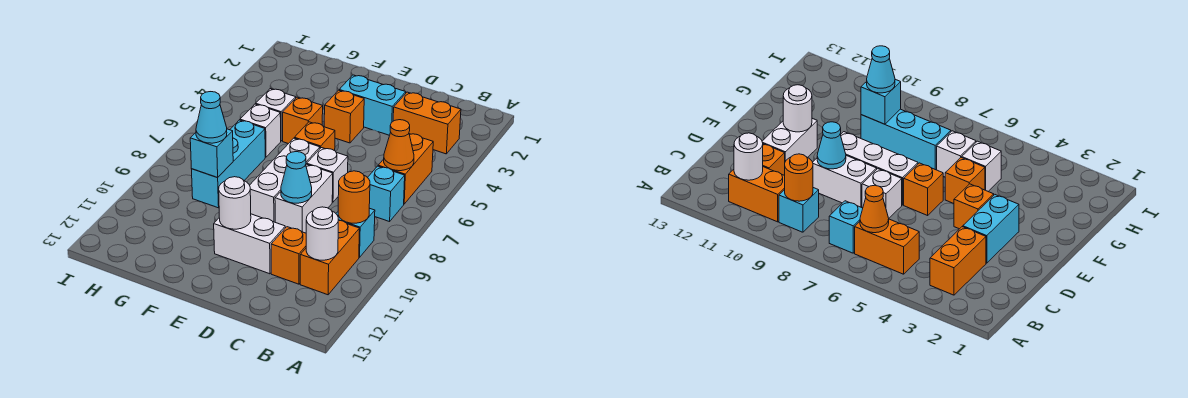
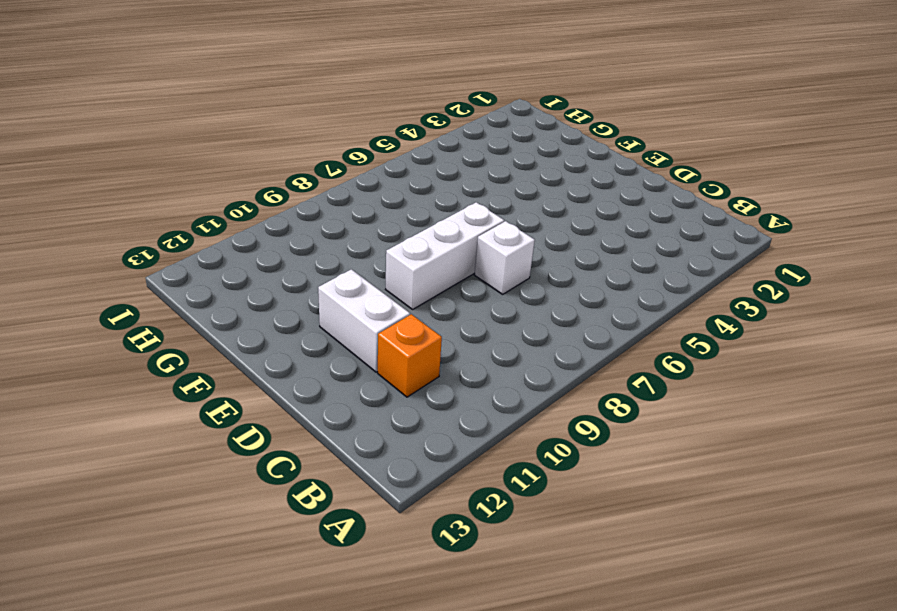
none -> orange 1x2 brick [393,92,461,154]
none -> orange 1x2 brick [378,134,433,204]
none -> cyan 1x1 brick [368,166,405,222]

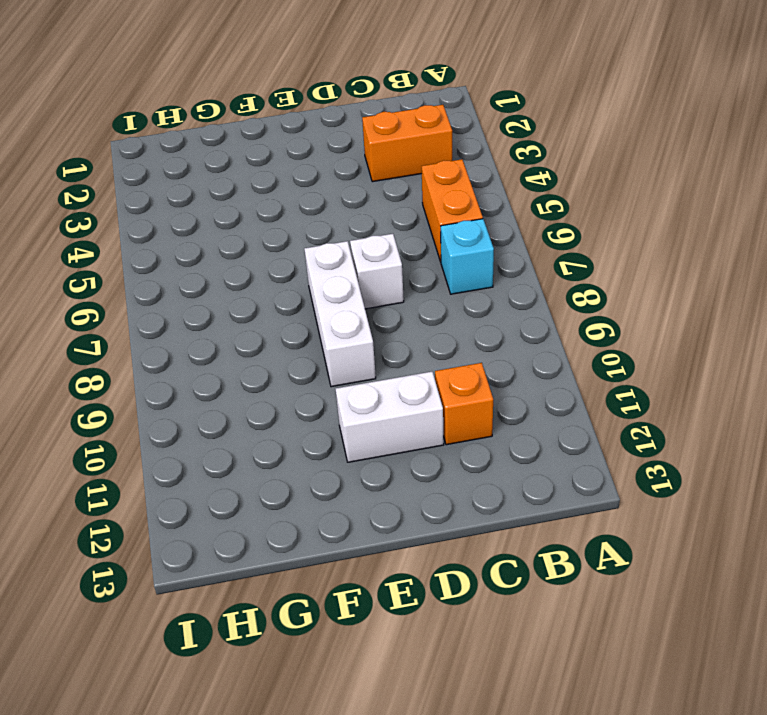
none -> cyan 1x1 brick [336,208,375,257]
none -> orange 1x2 brick [300,220,360,295]
none -> cyan 1x2 brick [339,75,406,135]

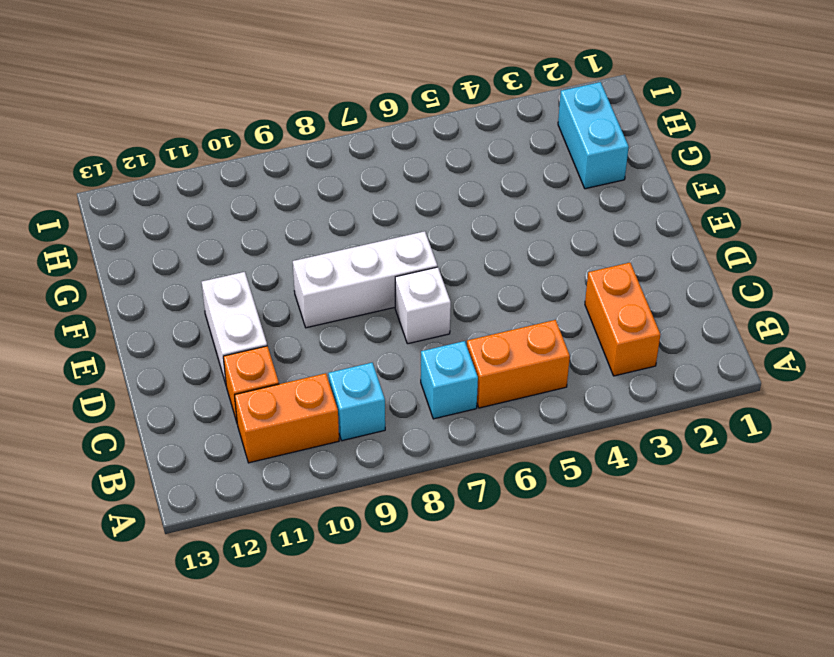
cyan 1x2 brick [558,82,629,189] -> cyan 1x2 brick moved to [339,75,406,135]
none -> white 1x2 brick [275,164,333,233]
none -> orange 1x1 brick [324,90,364,143]
none -> orange 1x1 brick [294,122,335,151]

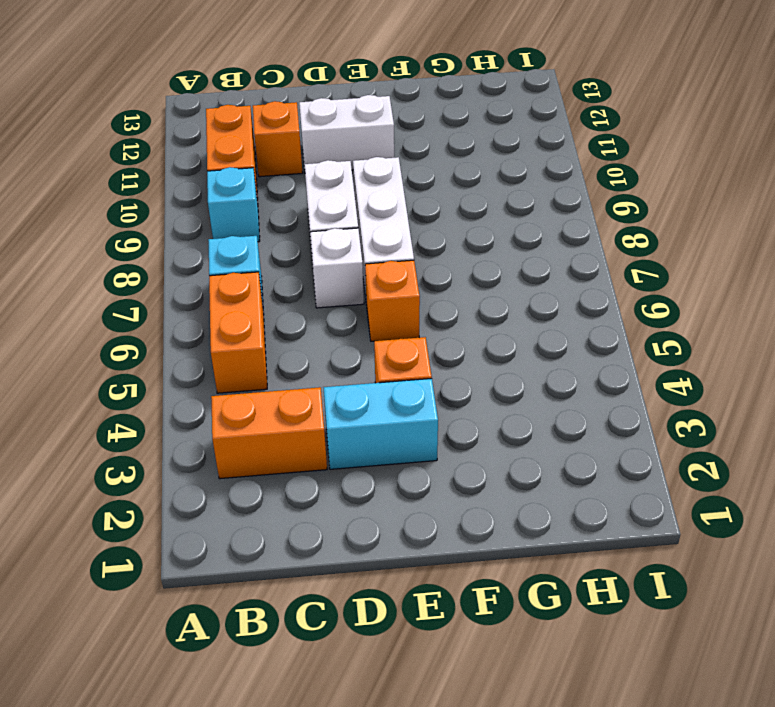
none -> orange 1x1 brick [283,97,323,144]
none -> white 1x1 brick [256,89,296,141]
none -> white 1x1 brick [240,104,281,157]

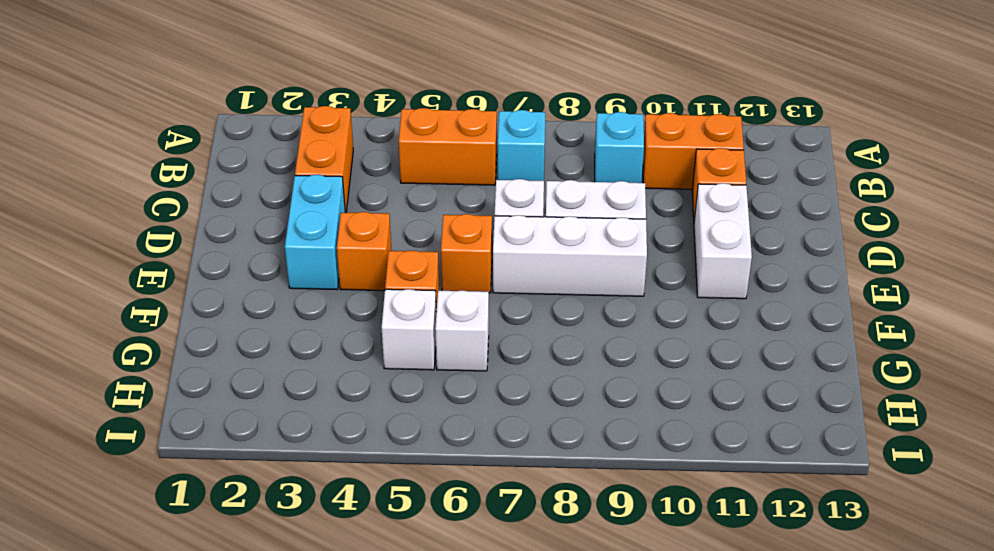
none -> cyan 1x3 brick [192,120,265,208]
none -> orange 1x1 cone [384,120,414,171]
none -> orange 1x1 round brick [338,171,370,223]

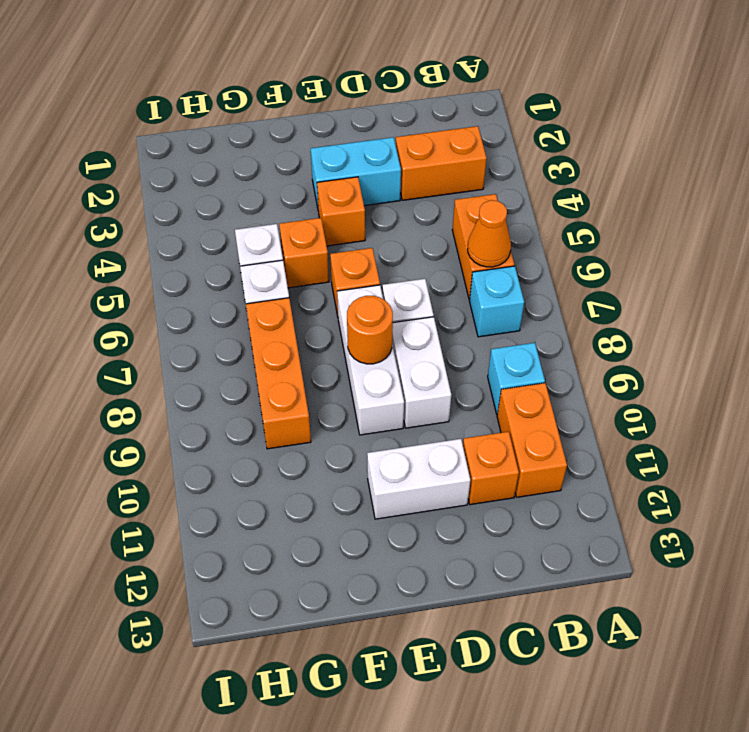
orange 1x1 round brick [347,296,393,364] -> orange 1x1 round brick moved to [338,171,370,223]
orange 1x3 brick [246,298,311,449] -> cyan 1x3 brick [192,120,265,208]
none -> white 1x1 round brick [306,207,338,260]
none -> cyan 1x1 cone [281,152,312,203]
none -> white 1x1 round brick [219,177,251,229]

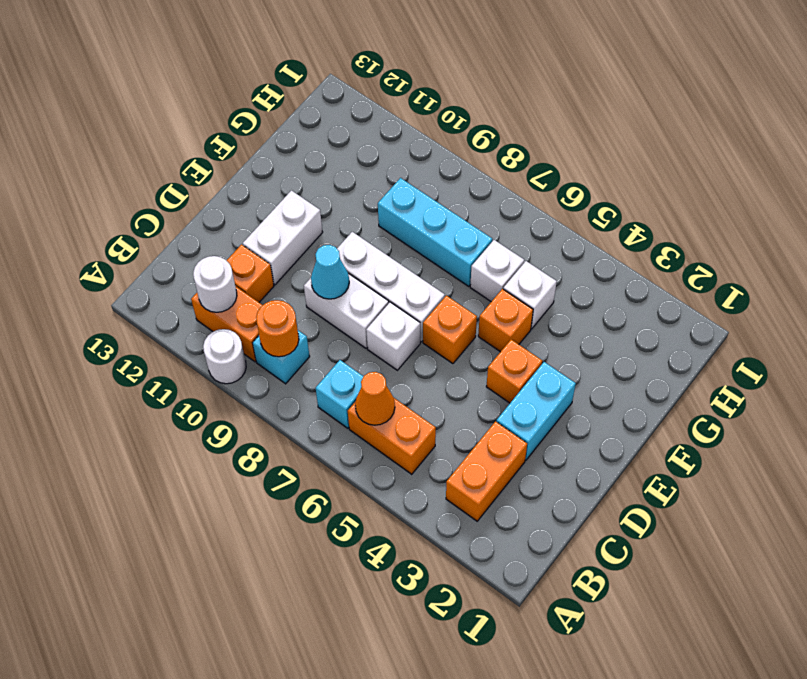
white 1x1 round brick [203,329,246,384] -> white 1x1 round brick moved to [219,177,251,229]
none -> cyan 1x1 brick [190,129,233,178]
none -> cyan 1x1 cone [196,92,227,143]

